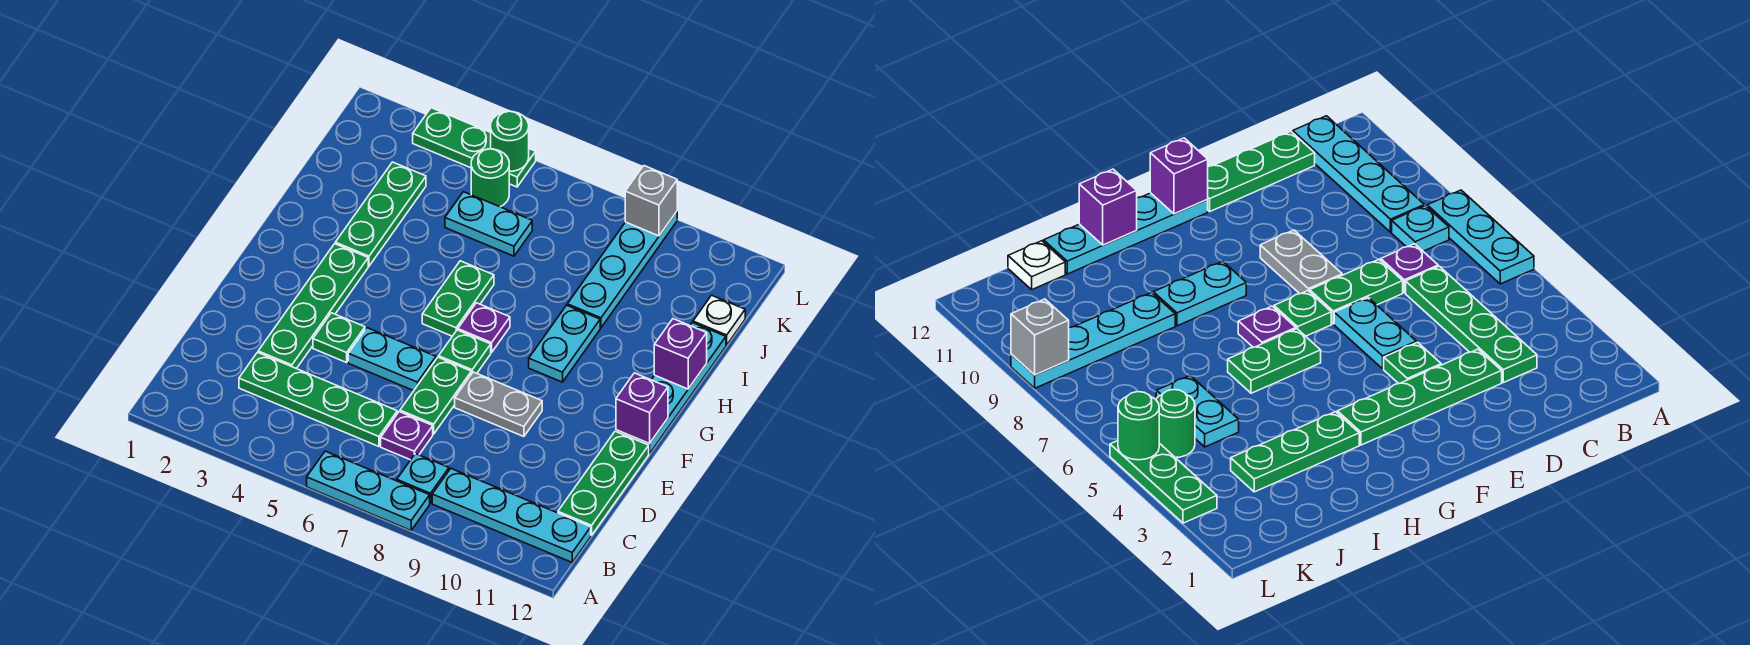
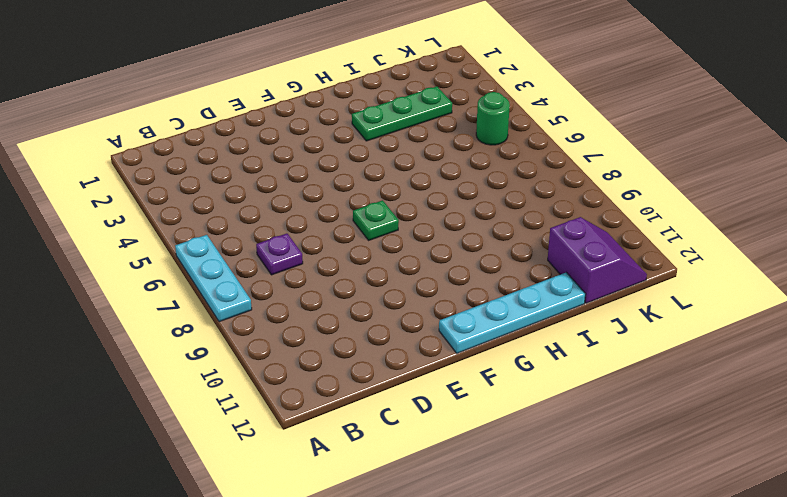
purple 2x2 slope [548,217,647,303] -> white 1x1 plate [693,295,745,345]
none -> cyan 1x1 plate [397,454,449,503]
none -> cyan 1x4 plate [432,469,591,562]
none -> green 1x4 plate [239,352,397,446]

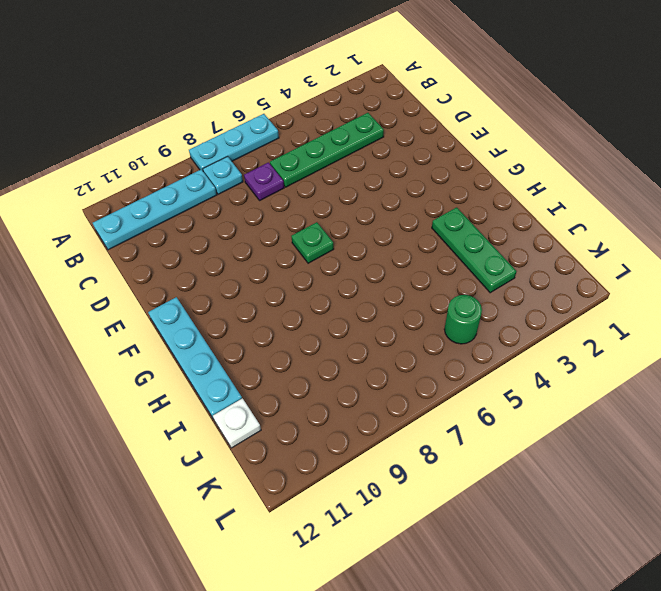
none -> green 1x3 plate [558,431,649,535]
none -> green 1x4 plate [258,244,368,369]
none -> green 1x2 plate [400,357,471,434]

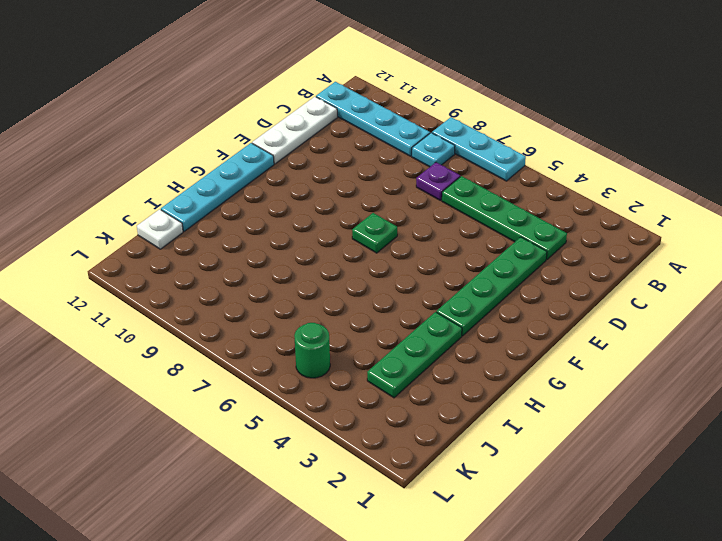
white 1x3 plate [252,97,337,164] -> green 1x3 plate [558,431,649,535]
none -> green 1x2 plate [400,357,471,434]
none -> green 1x1 plate [313,313,365,362]
none -> cyan 1x2 plate [348,328,436,391]

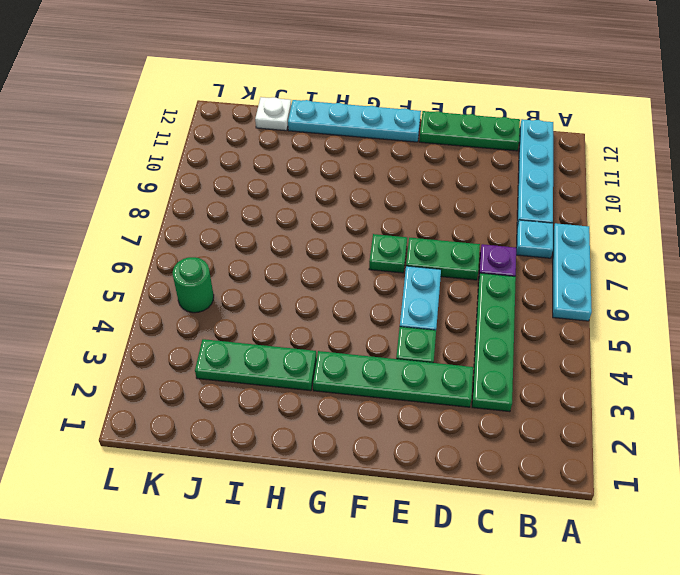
none -> grey 1x2 plate [455,372,542,437]
none -> green 1x2 plate [422,261,494,336]
none -> purple 1x1 plate [458,303,510,353]

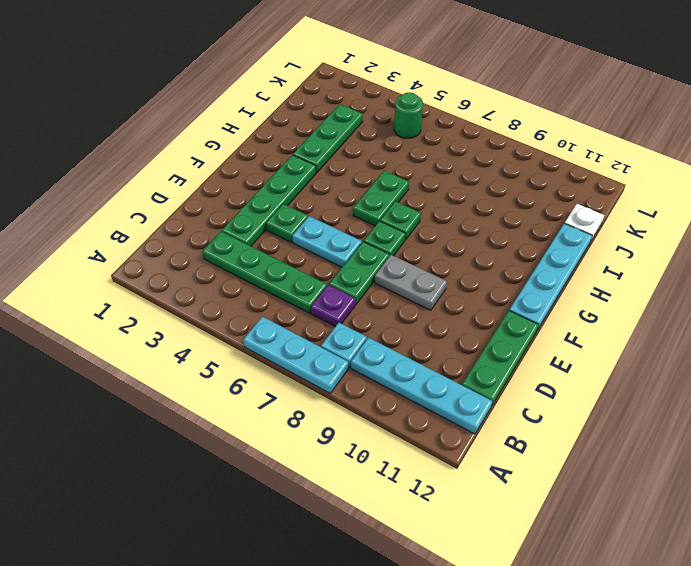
green 1x1 plate [380,201,421,240] -> purple 1x1 plate [458,303,510,353]
none -> cyan 1x2 plate [529,305,600,382]
none -> cyan 1x4 plate [567,212,677,328]
none -> cyan 1x2 plate [445,192,532,256]

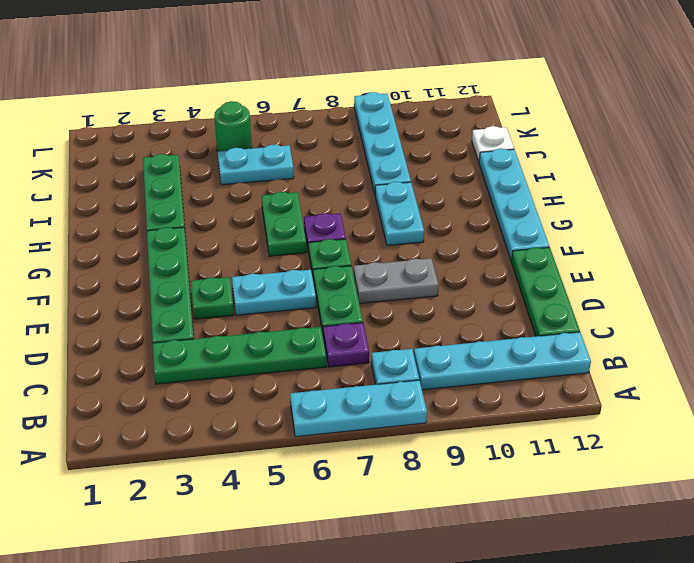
none -> green 1x3 plate [413,108,536,187]
none -> purple 1x1 brick [616,373,668,444]
none -> purple 1x1 brick [654,319,707,389]

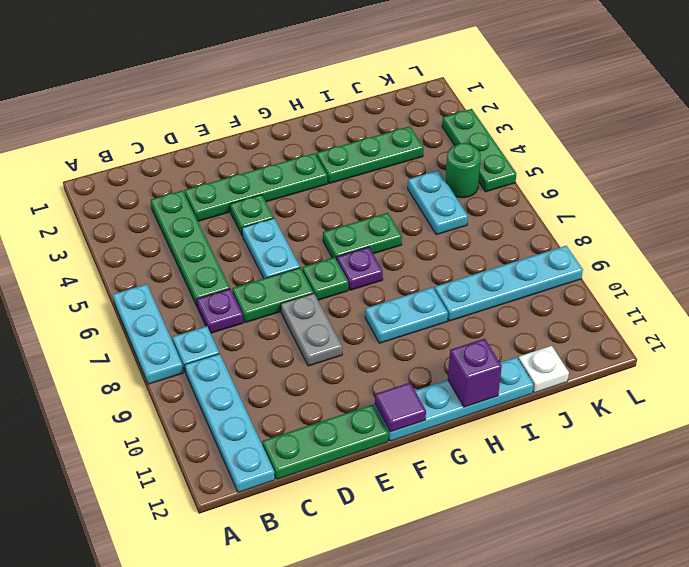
purple 1x1 tile [375,383,426,432] -> purple 1x1 brick [616,373,668,444]
none -> green 1x1 round brick [491,111,529,171]
none -> grey 1x1 brick [625,166,677,236]

